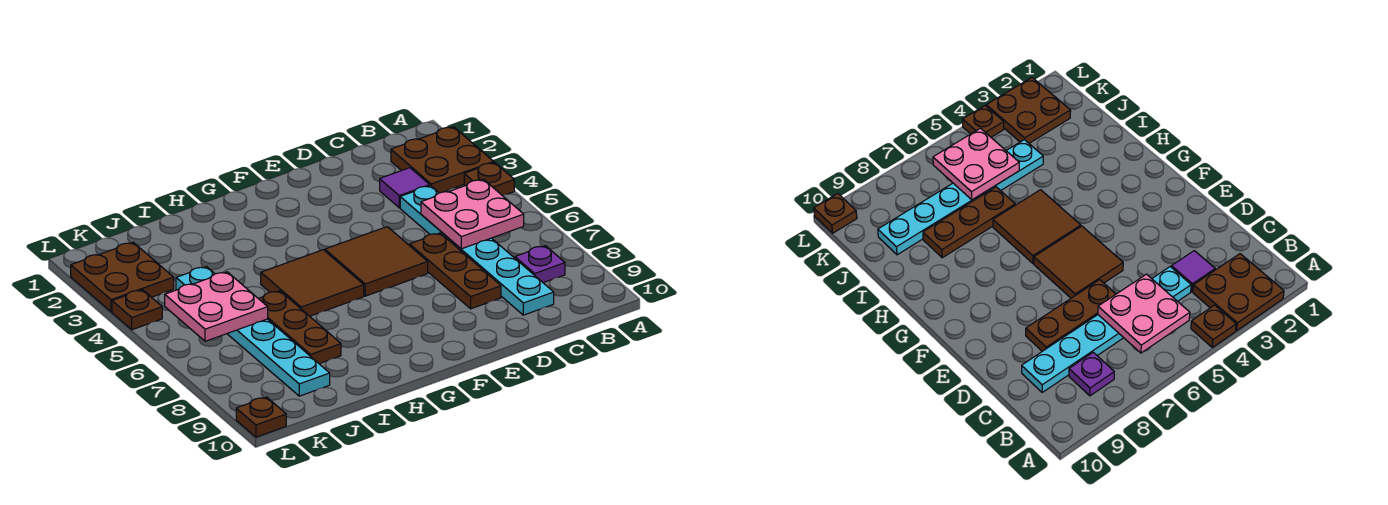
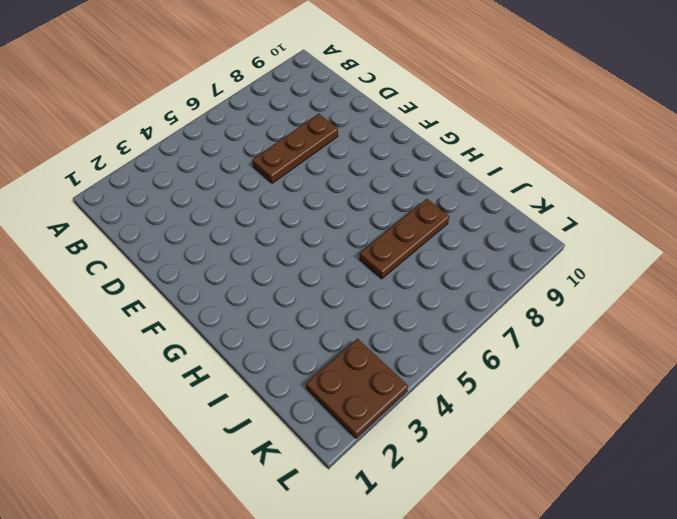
none -> brown 2x2 plate [391,127,494,193]
none -> brown 1x1 plate [464,162,514,196]
none -> purple 1x1 plate [515,246,565,283]

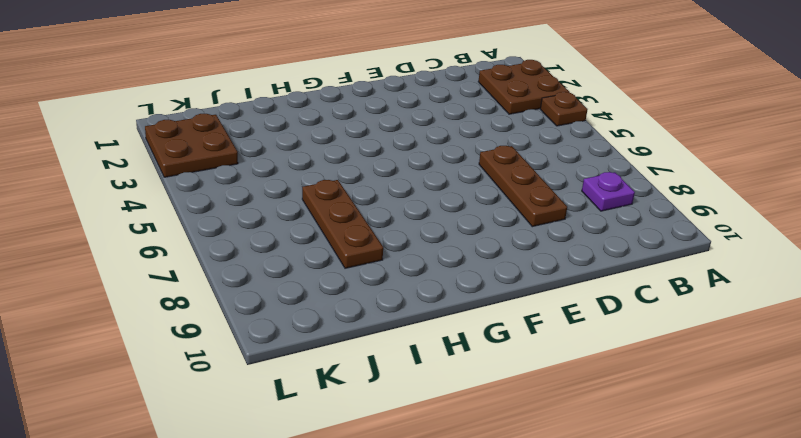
none -> purple 1x1 tile [380,168,430,208]
none -> cyan 1x6 plate [400,186,554,315]
none -> brown 2x2 tile [325,227,428,296]

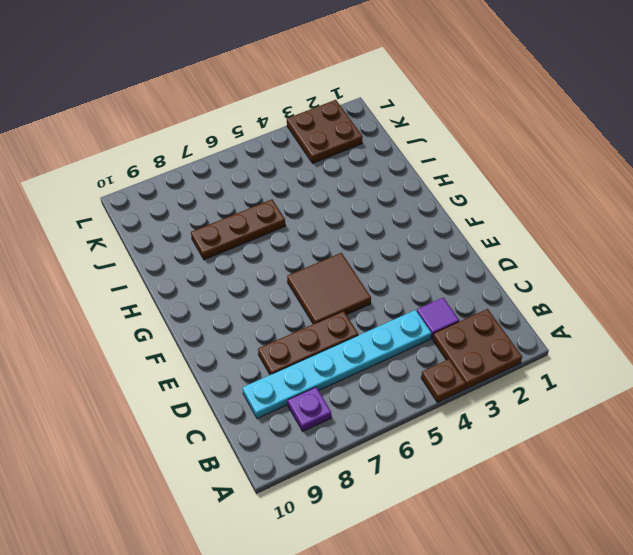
none -> brown 2x2 tile [261,250,364,316]
none -> cyan 1x6 plate [176,267,330,396]
none -> brown 1x1 plate [112,290,162,330]

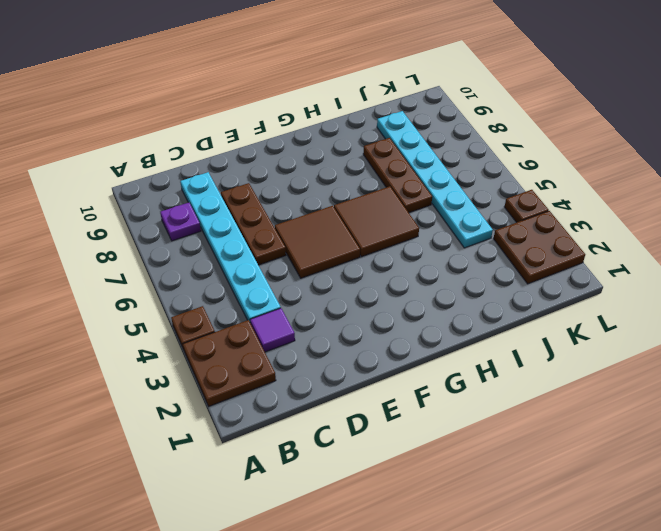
none -> brown 1x1 plate [236,397,286,437]
none -> pink 2x2 plate [421,179,524,249]
none -> pink 2x2 plate [165,272,268,341]

